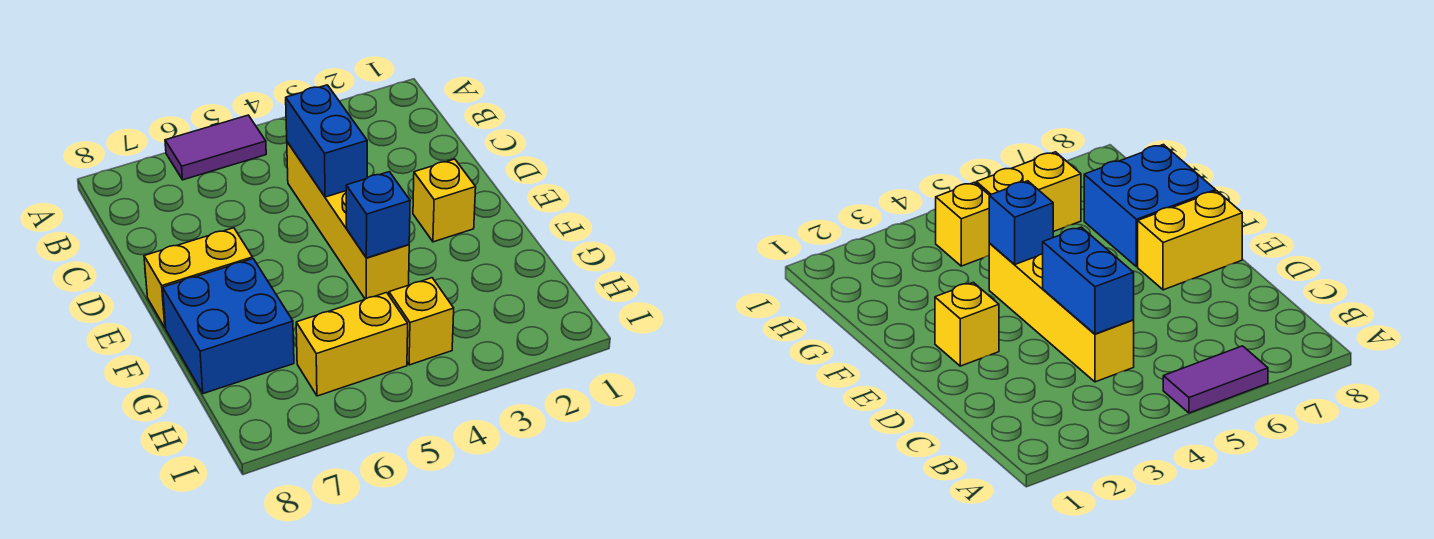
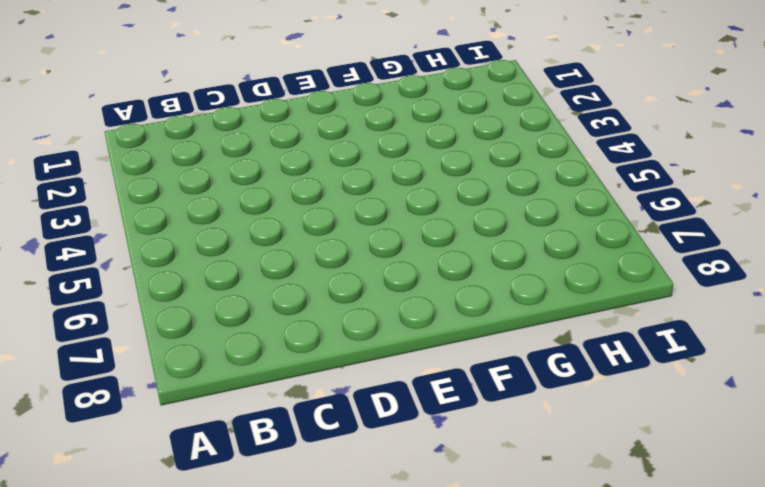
none -> purple 1x2 tile [165,115,266,180]
none -> yellow 1x4 brick [287,142,409,299]

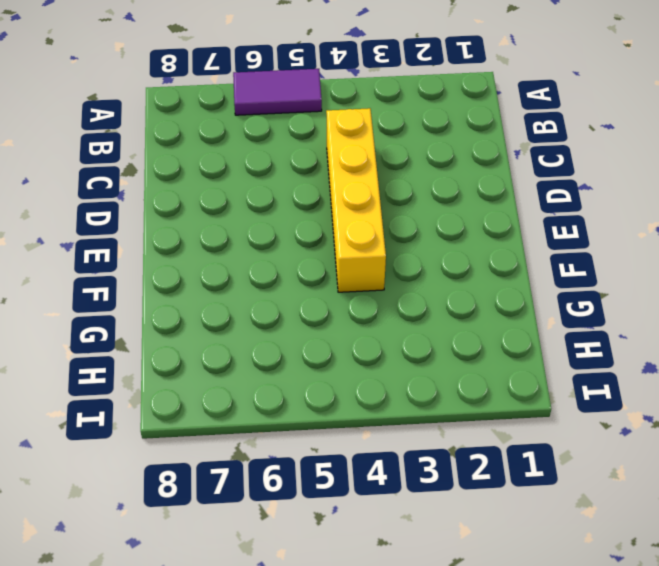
none -> yellow 1x1 brick [413,159,476,242]
none -> yellow 1x2 brick [144,228,253,328]

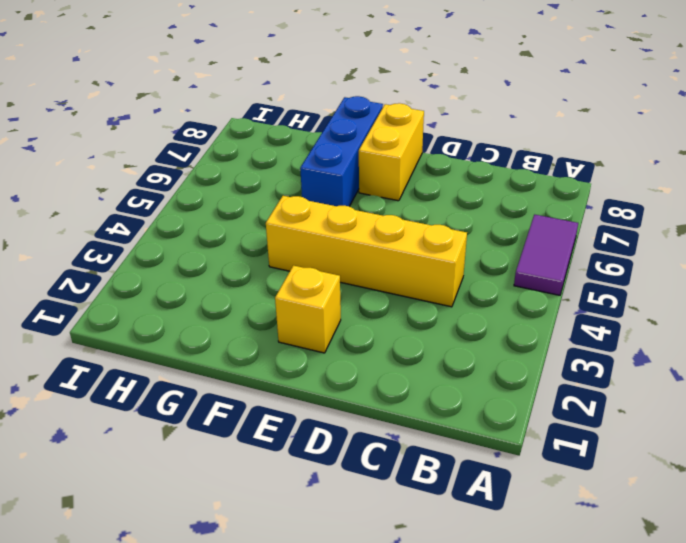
blue 1x3 brick [300,96,383,206] -> blue 2x2 brick [163,259,294,394]
none -> yellow 1x1 brick [389,278,454,365]
none -> yellow 1x2 brick [296,293,408,396]

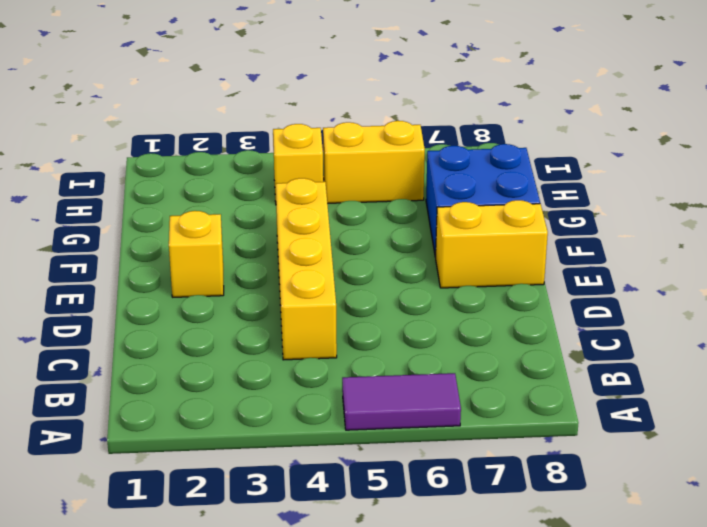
none -> blue 1x2 brick [286,85,367,197]
none -> blue 1x1 brick [346,172,410,258]

